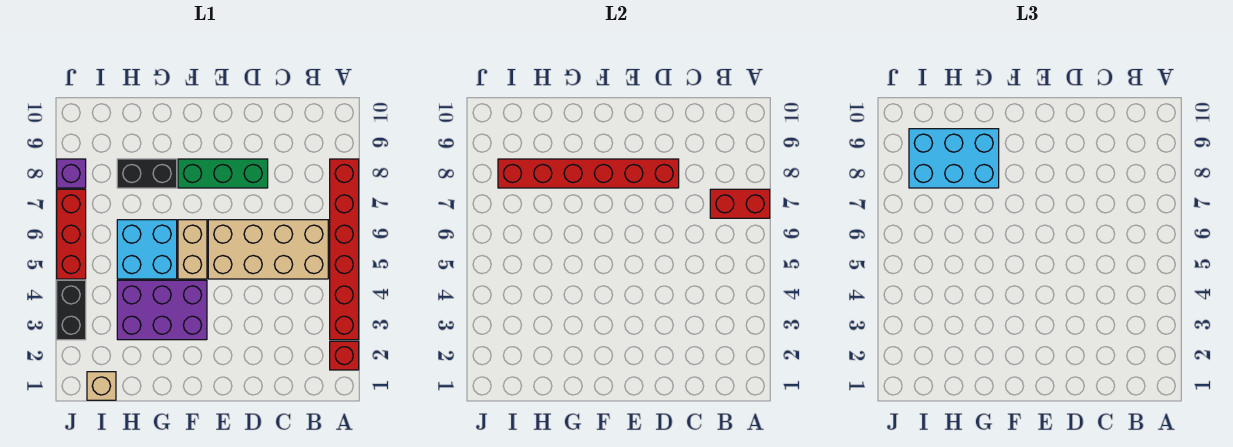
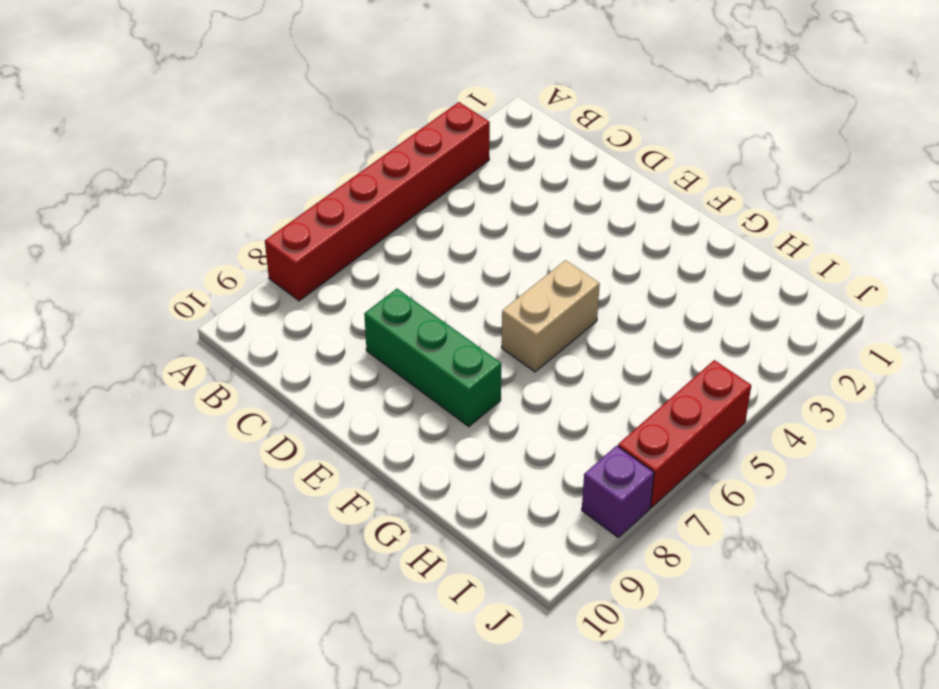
none -> red 1x1 brick [330,341,359,370]
none -> tan 2x4 brick [208,220,328,279]
none -> purple 2x3 brick [117,280,207,340]

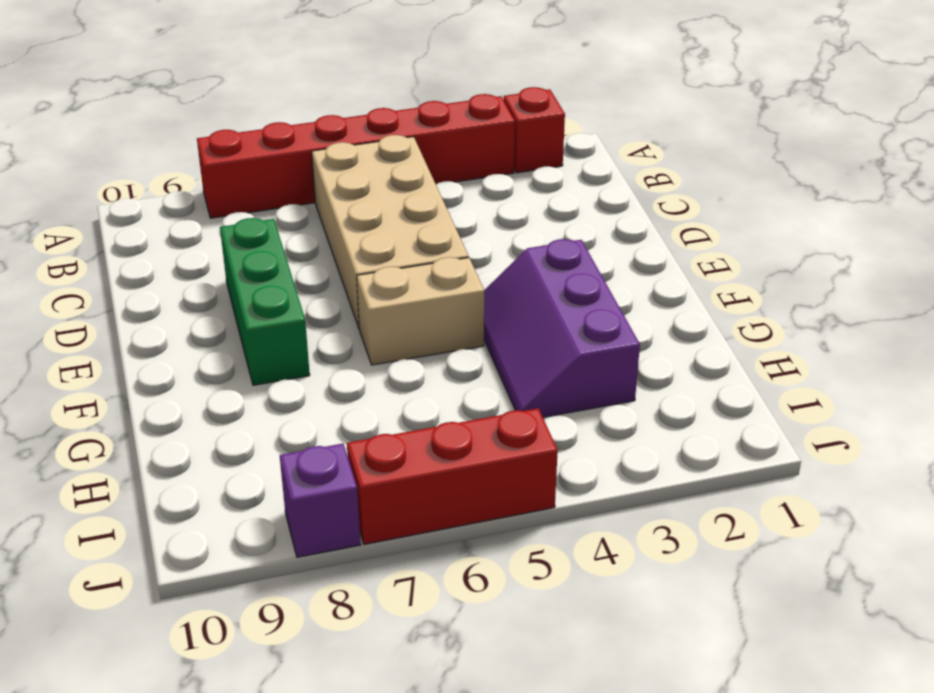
purple 2x3 slope [484,239,640,417] -> purple 2x3 brick [117,280,207,340]
none -> cyan 2x2 brick [117,220,177,279]
none -> black 1x2 brick [117,159,177,188]
none -> tan 1x1 brick [87,372,116,400]

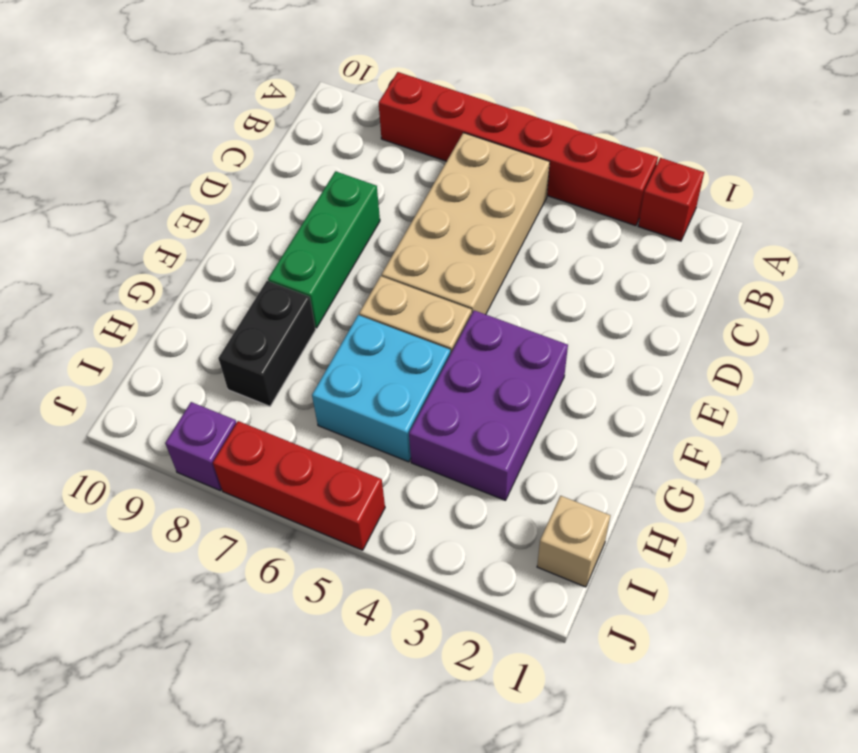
none -> black 1x2 brick [57,280,86,340]
none -> red 1x2 brick [710,189,770,218]
none -> red 1x6 brick [498,159,679,188]

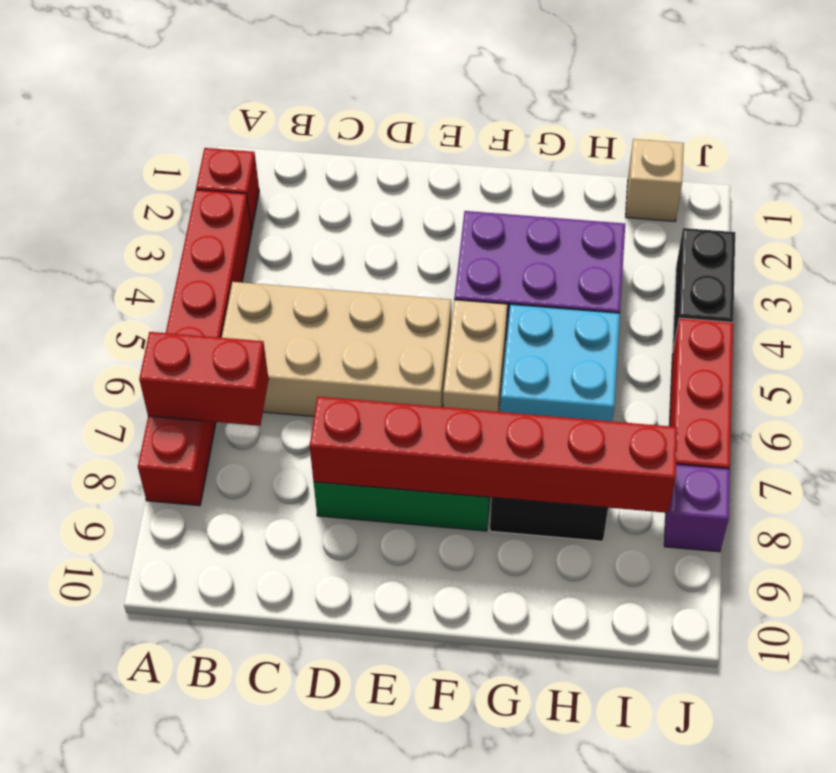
none -> cyan 2x3 brick [909,129,999,188]

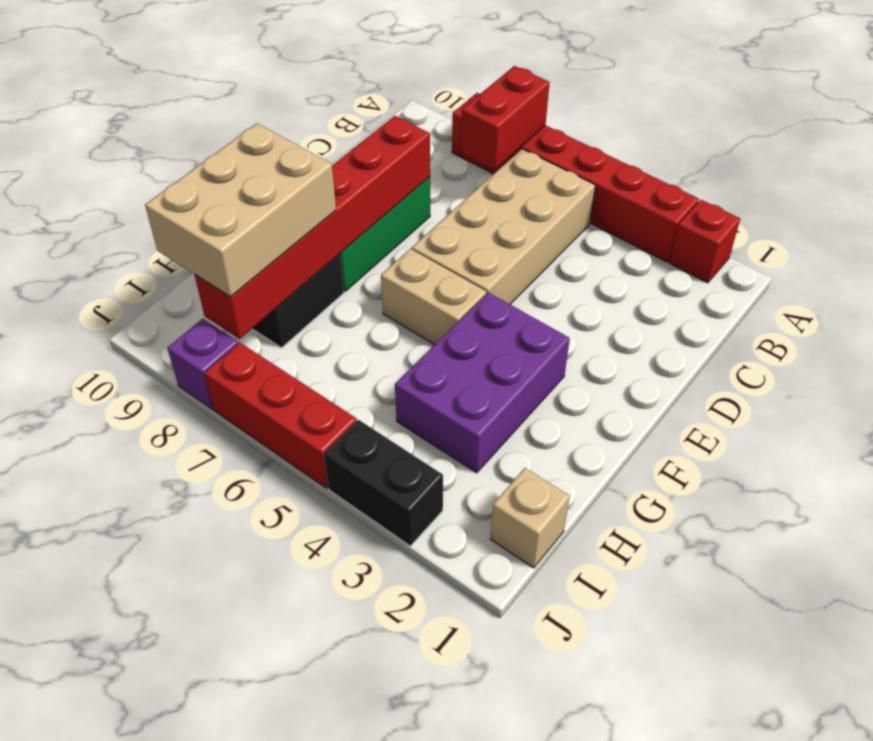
tan 2x3 brick [145,123,336,297] -> cyan 2x3 brick [909,129,999,188]
none -> cyan 2x2 brick [117,220,177,279]

